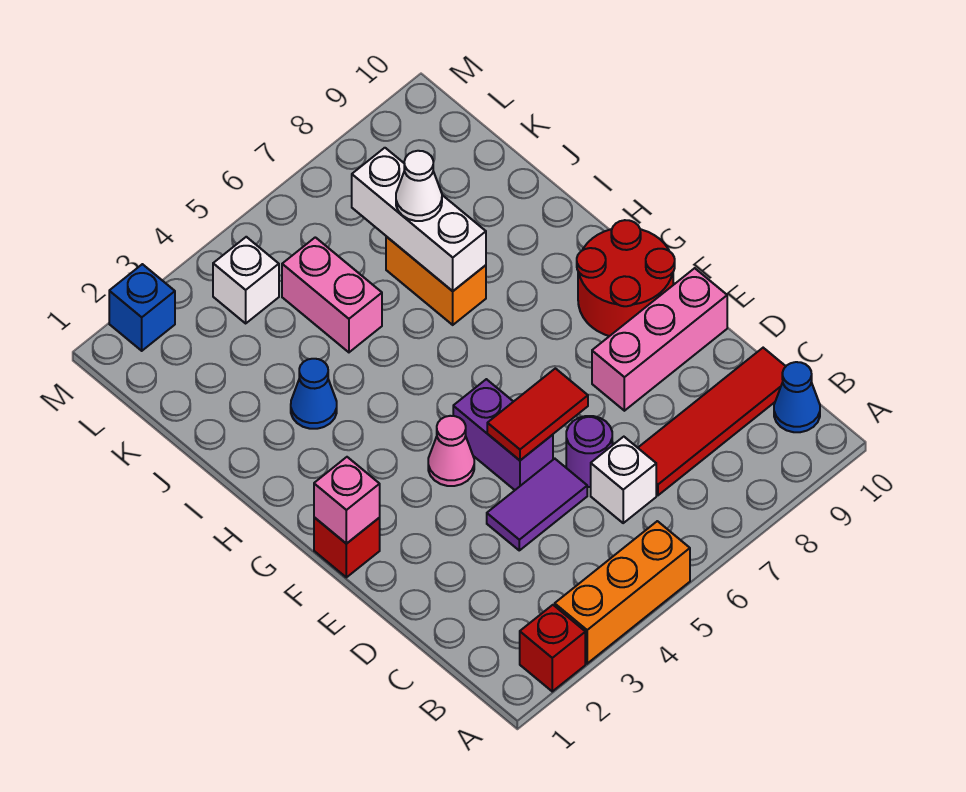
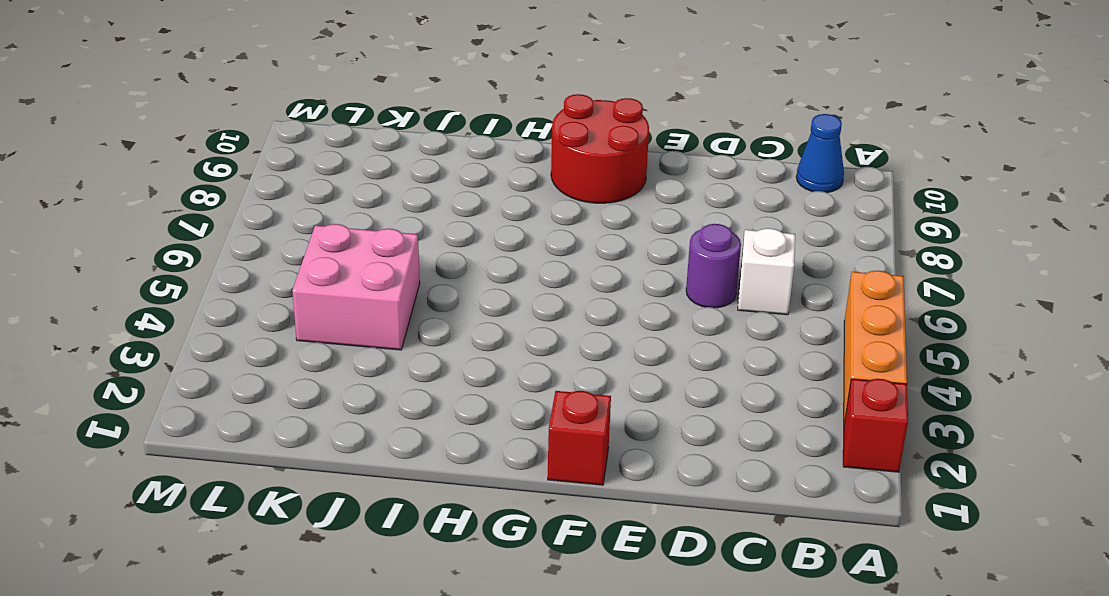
pink 2x2 brick [292,224,420,350] -> pink 1x2 brick [282,237,382,352]
none -> red 1x4 tile [638,348,786,495]
none -> purple 1x2 tile [487,459,587,550]
none -> purple 1x2 brick [453,379,553,490]

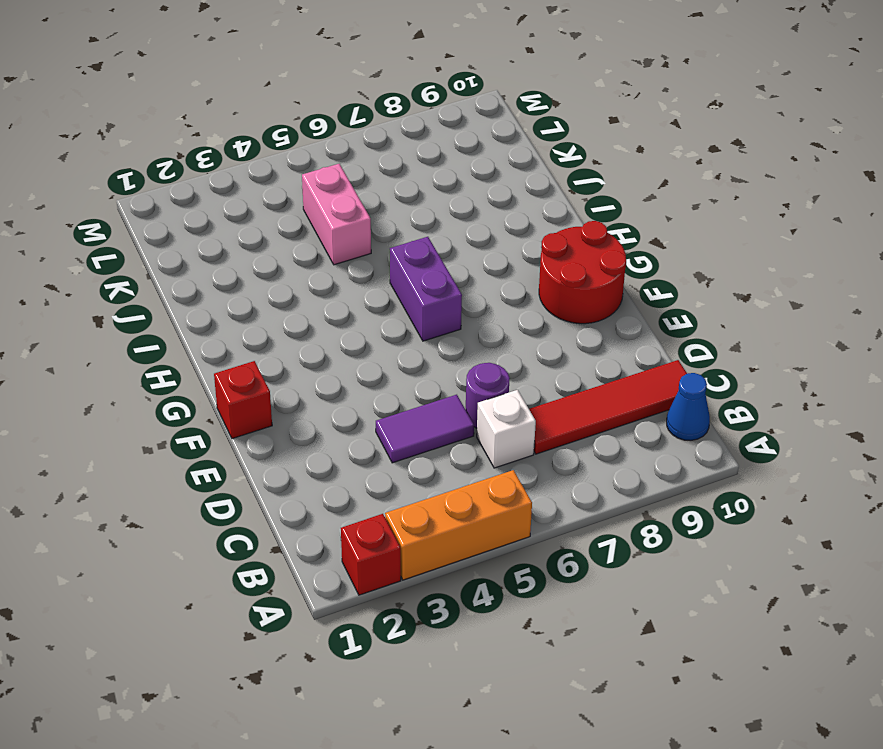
purple 1x2 brick [390,237,462,341] -> purple 1x2 brick moved to [453,379,553,490]
none -> pink 1x3 brick [592,268,727,411]
none -> pink 1x1 cone [428,416,474,486]
none -> blue 1x1 cone [291,359,337,429]

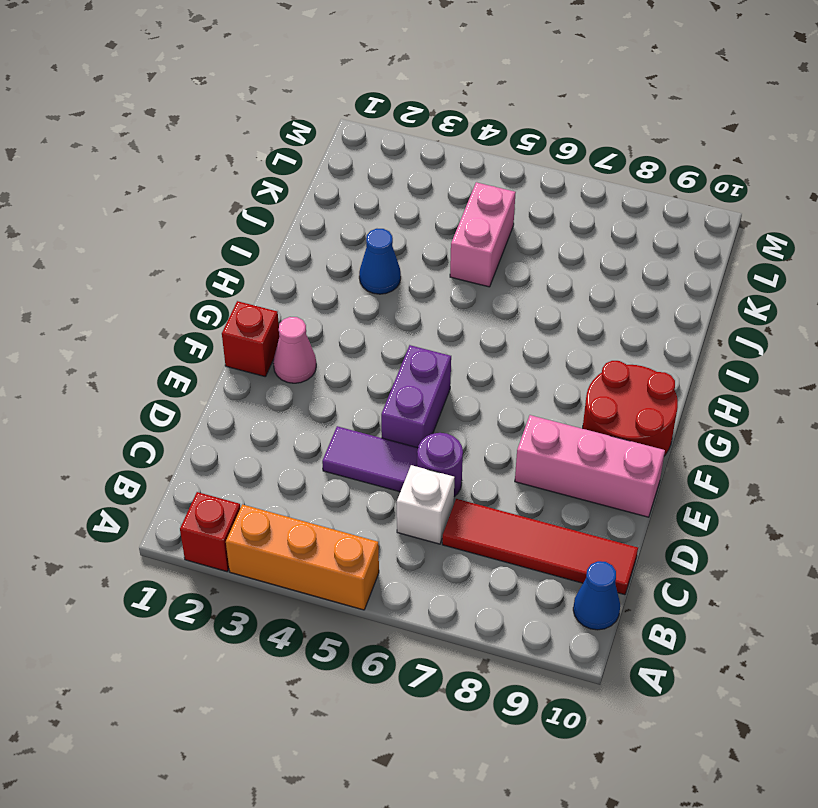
pink 1x1 cone [273,317,316,383] -> pink 1x1 cone moved to [428,416,474,486]
none -> orange 1x2 brick [386,237,486,325]
none -> white 1x1 brick [213,237,279,323]
none -> blue 1x1 brick [109,264,175,351]

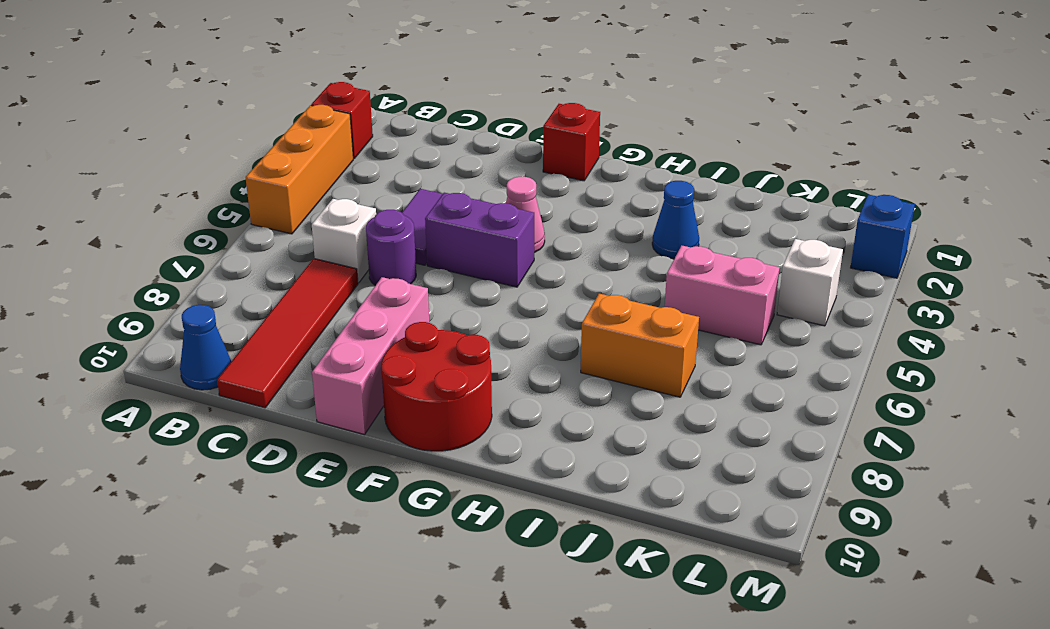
none -> red 1x2 tile [487,368,588,460]
none -> pink 1x1 brick [314,457,380,544]
none -> white 1x3 brick [352,148,486,291]

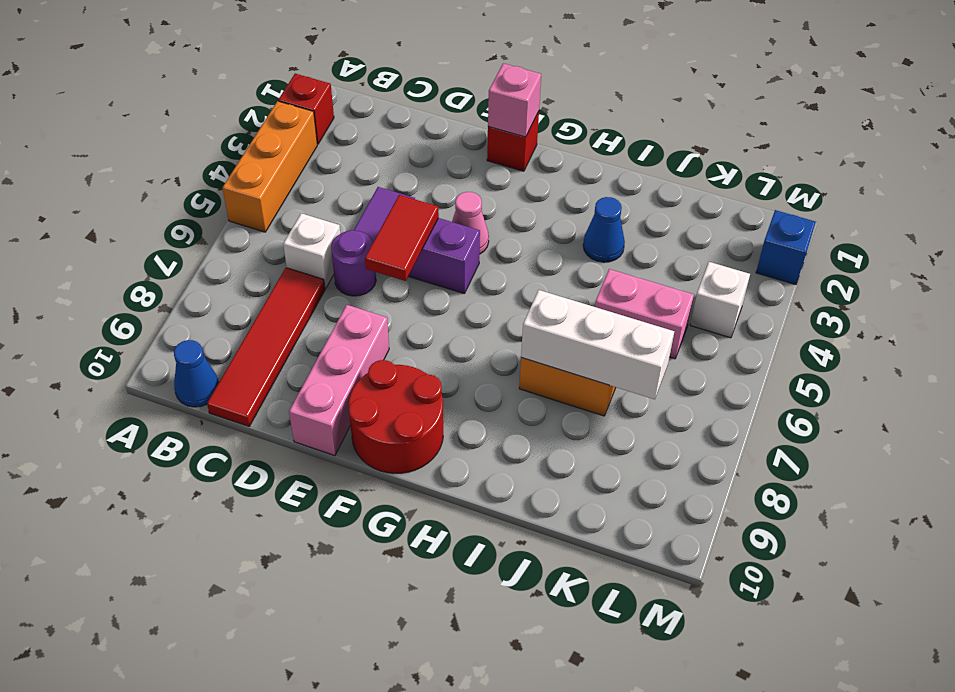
none -> white 1x1 cone [396,151,442,221]

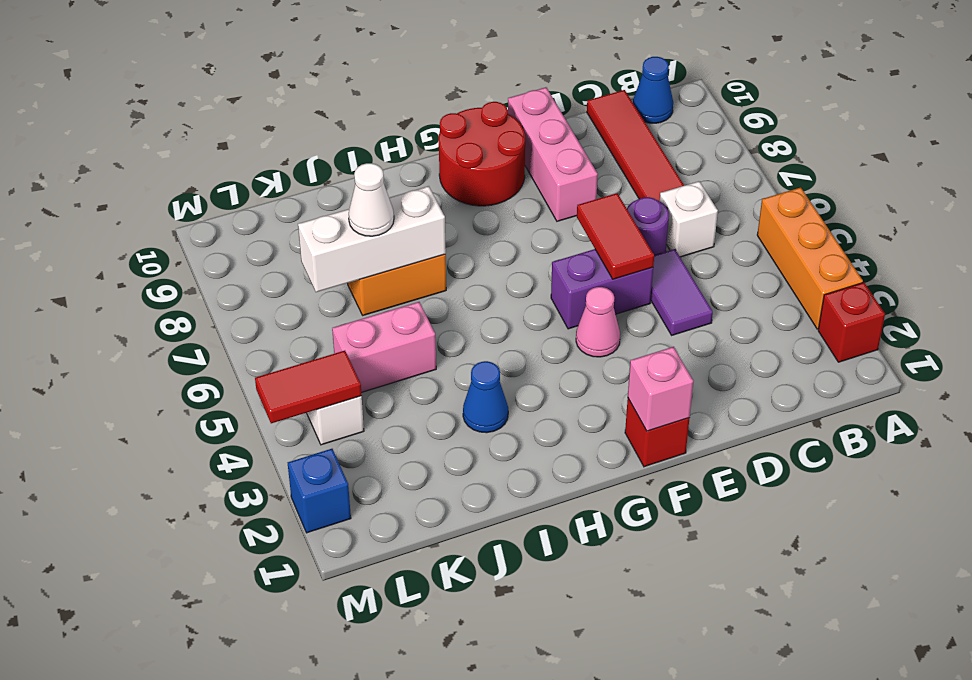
red 1x2 tile [255,351,362,423] -> none

